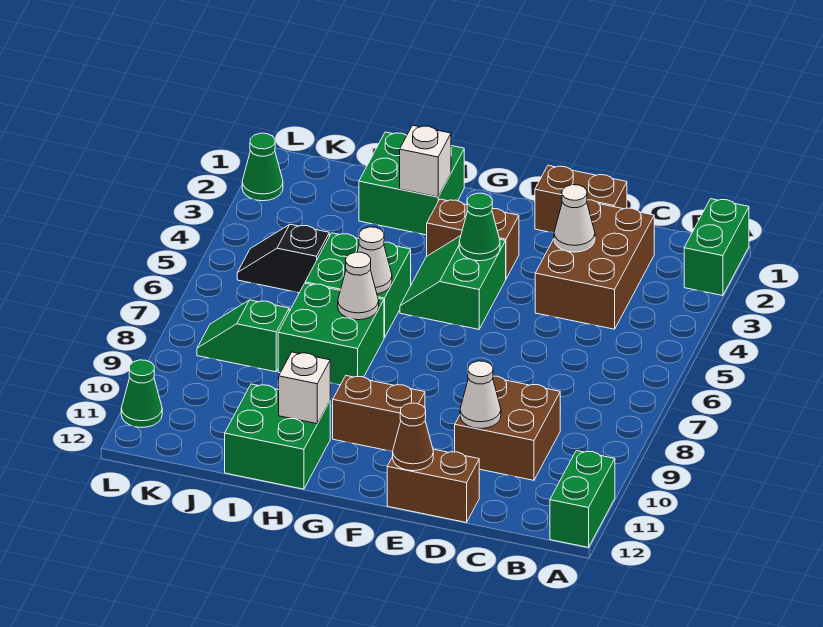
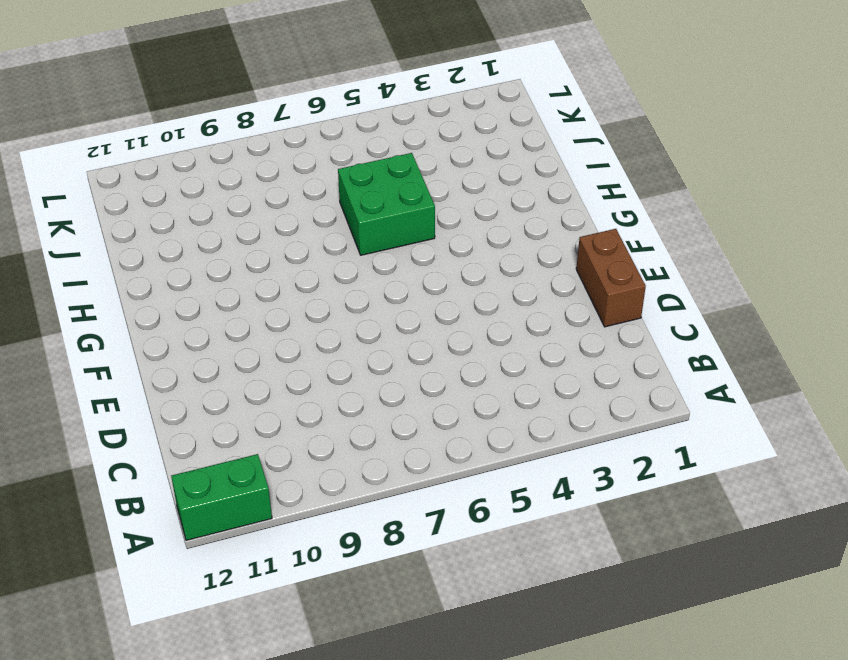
none -> green 1x2 brick [684,199,749,296]
none -> brown 2x3 brick [535,200,654,329]
none -> brown 2x2 brick [455,376,560,480]

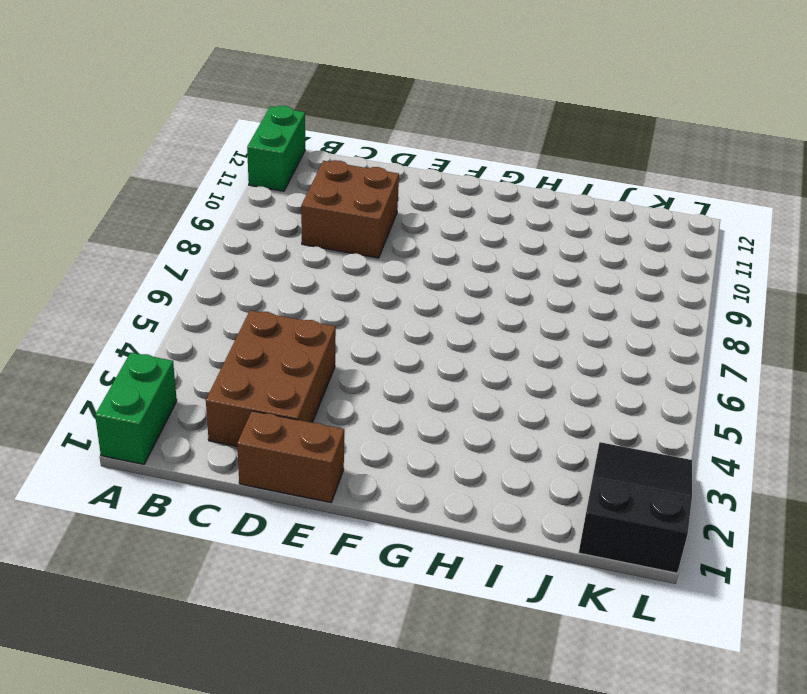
black 2x3 slope [579,442,692,573] -> green 1x1 cone [242,133,283,201]
none -> brown 1x2 brick [387,449,479,523]
none -> brown 1x2 brick [427,199,519,279]
none -> green 2x2 slope [400,236,506,329]

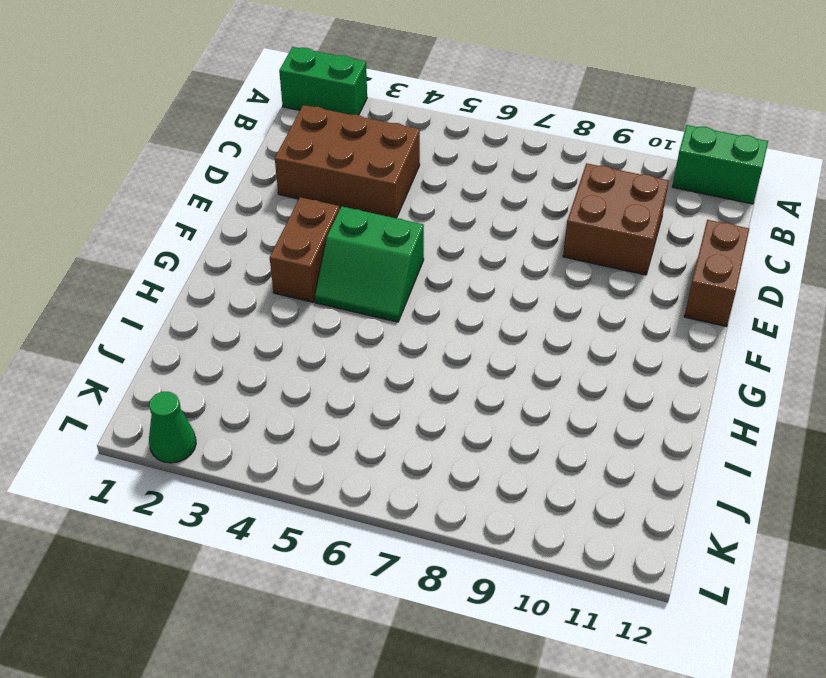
none -> brown 1x2 brick [535,165,627,233]
none -> brown 1x2 brick [333,376,425,452]
none -> green 2x2 brick [359,132,464,235]

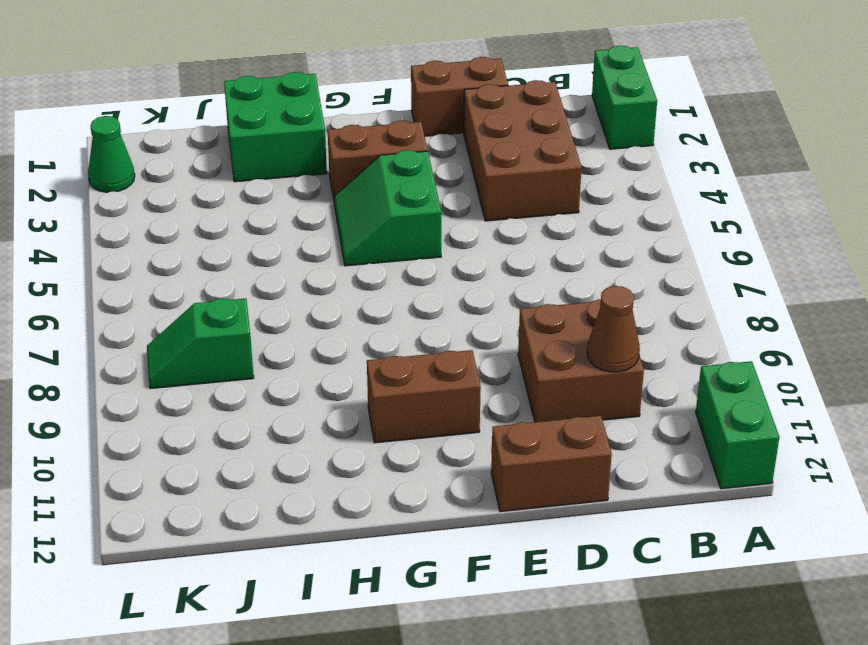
brown 1x1 cone [587,286,640,372] -> brown 1x1 cone moved to [393,403,433,471]
none -> green 2x2 brick [305,233,411,338]
none -> green 2x2 brick [278,283,384,385]
none -> green 2x2 brick [225,384,330,489]

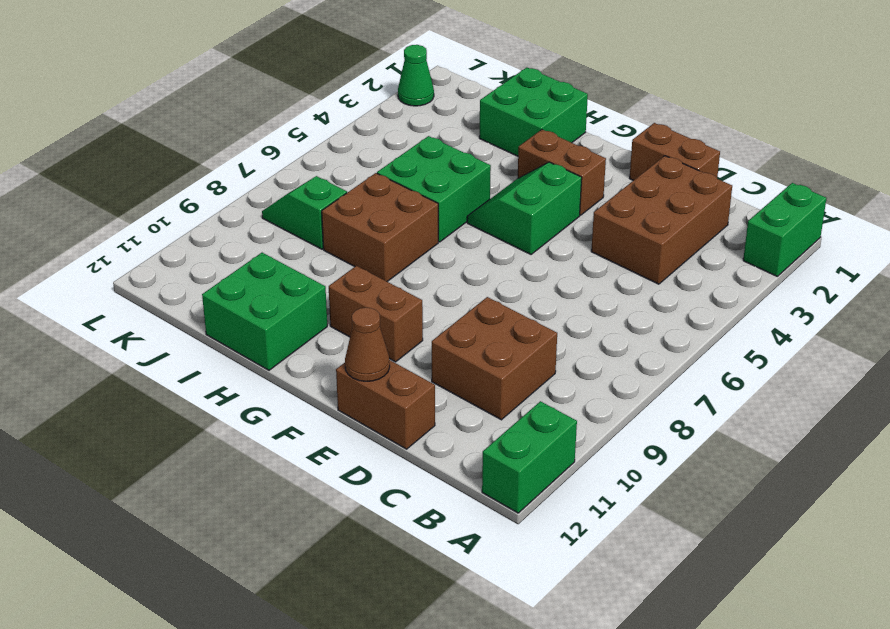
brown 2x2 brick [322,173,438,281] -> green 2x2 brick [278,283,384,385]
none -> black 1x2 slope [237,224,329,293]
none -> green 1x1 cone [121,360,162,428]
none -> white 1x1 cone [554,185,595,252]

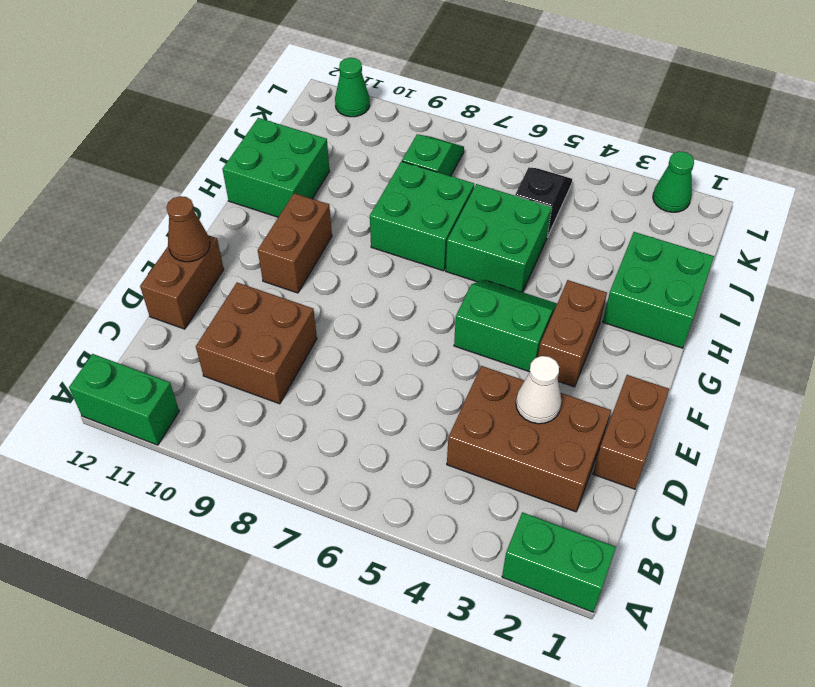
none -> white 1x1 cone [460,361,501,429]
none -> green 1x1 cone [459,193,500,261]
none -> white 1x1 brick [400,125,451,197]

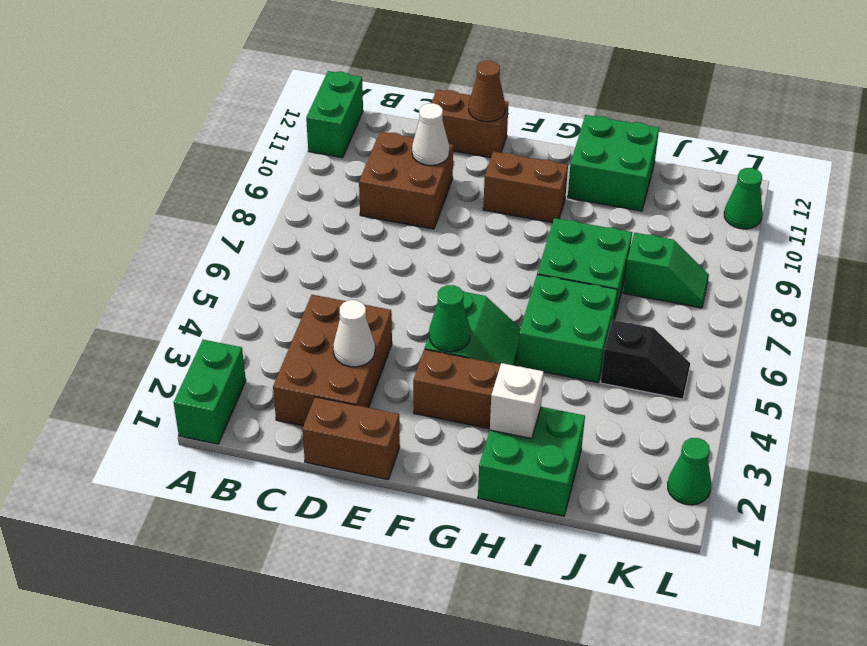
none -> white 1x1 cone [357,227,392,294]
none -> white 1x1 cone [338,252,379,320]
none -> white 1x1 brick [279,352,330,424]

